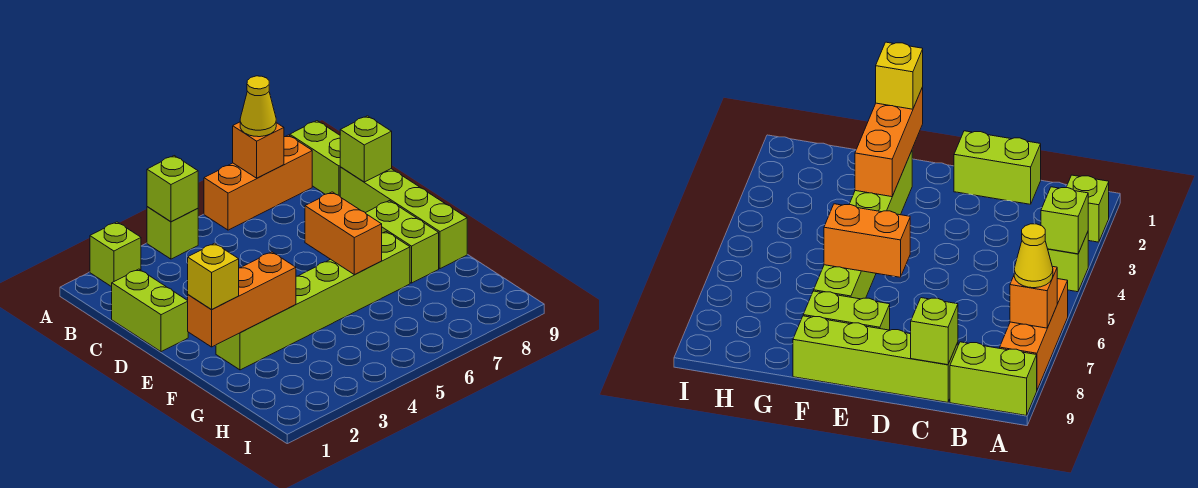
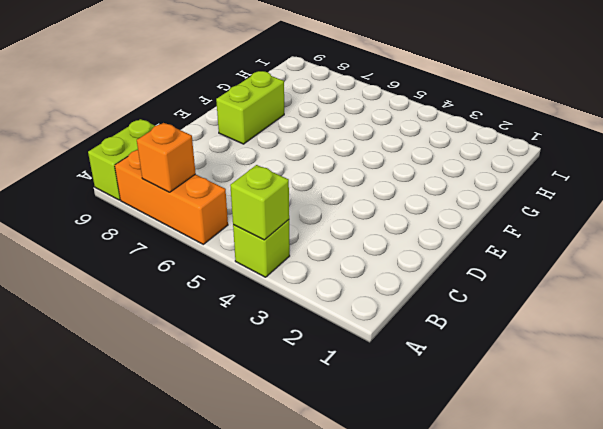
none -> lime 1x1 brick [90,222,141,287]
none -> lime 1x2 brick [112,269,188,352]
none -> lime 1x4 brick [340,167,467,269]

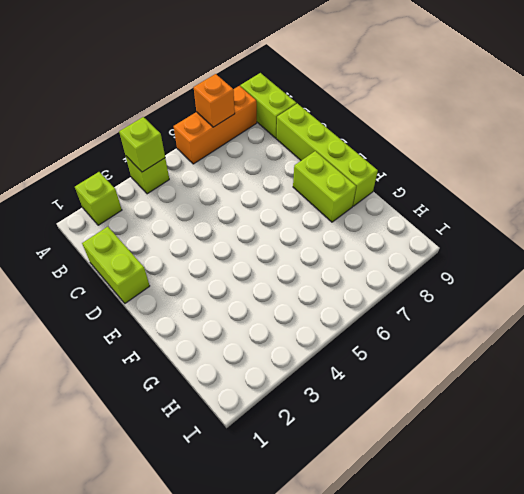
none -> lime 1x6 brick [216,232,410,370]
none -> lime 1x1 brick [340,116,392,182]
none -> orange 1x2 brick [305,192,382,275]

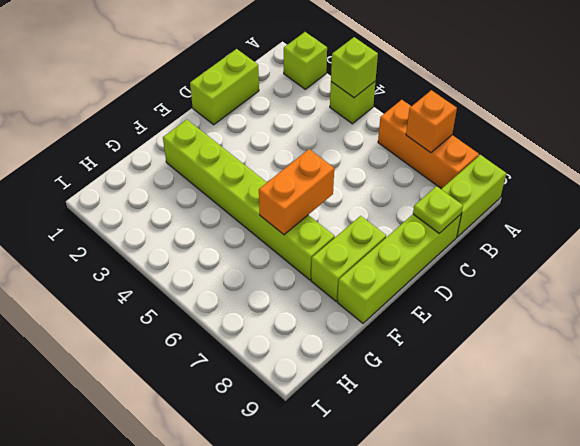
lime 1x1 plate [413,186,463,233] -> lime 1x1 brick [340,116,392,182]
none -> orange 1x3 brick [188,252,296,347]
none -> yellow 1x1 cone [240,76,276,137]
none -> yellow 1x1 brick [188,243,239,310]

